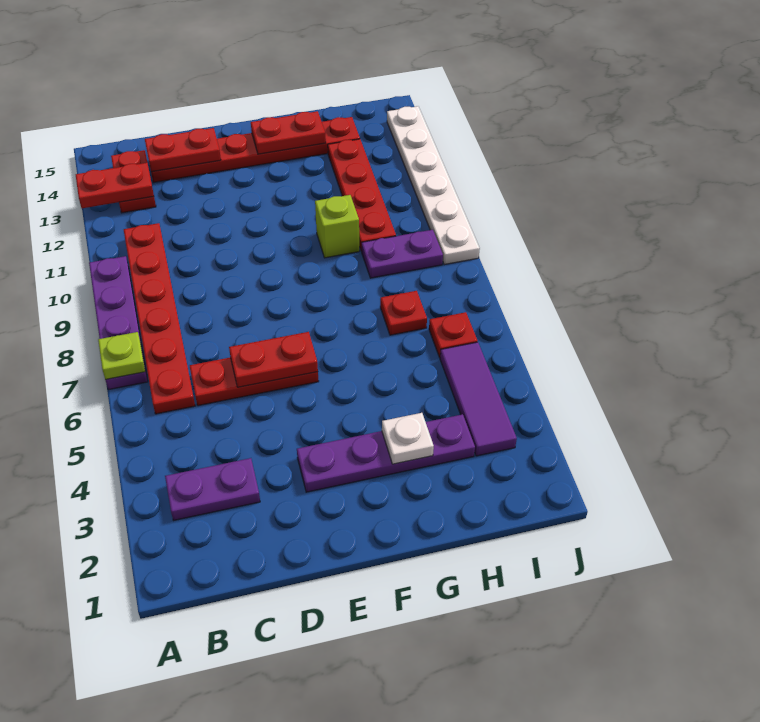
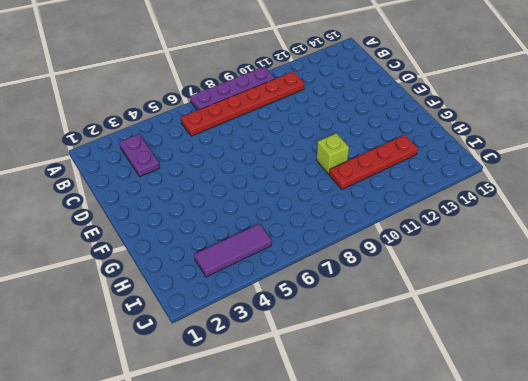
none -> red 1x2 plate [111,150,156,213]
none -> red 1x3 plate [190,357,319,406]
none -> red 1x6 plate [151,117,360,183]

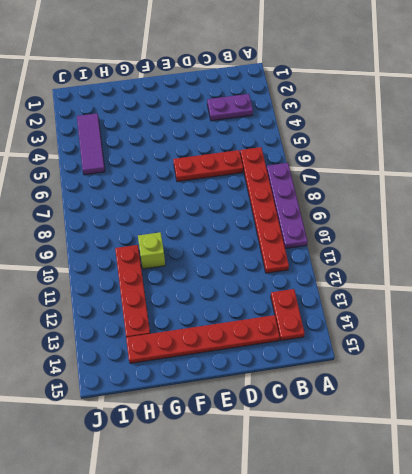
none -> purple 1x4 plate [297,414,475,492]
none -> red 1x1 plate [380,291,427,335]
none -> purple 1x2 plate [362,230,443,278]

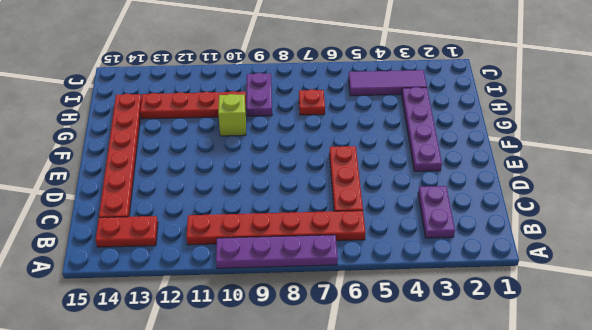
none -> red 1x1 plate [429,312,477,358]
none -> white 1x6 plate [387,106,480,265]
none -> lime 1x1 plate [98,332,145,380]

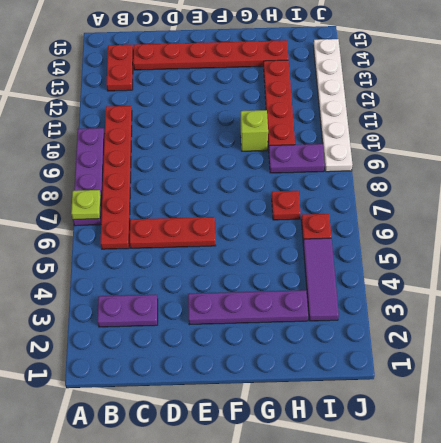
none -> red 1x2 plate [76,163,154,208]
none -> red 1x2 plate [145,128,221,172]
none -> red 1x2 plate [229,332,318,387]

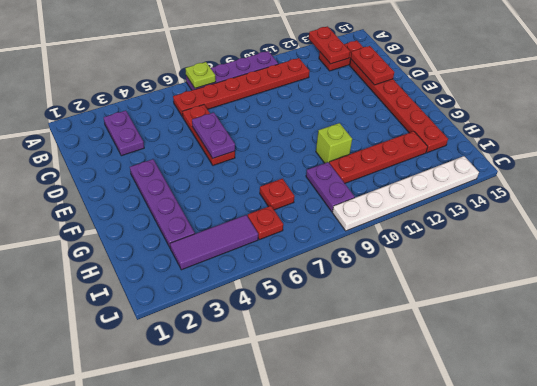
purple 1x2 plate [192,112,235,158] -> red 1x2 plate [229,332,318,387]
none -> red 1x2 plate [251,111,326,154]
none -> white 1x1 plate [382,413,434,464]

